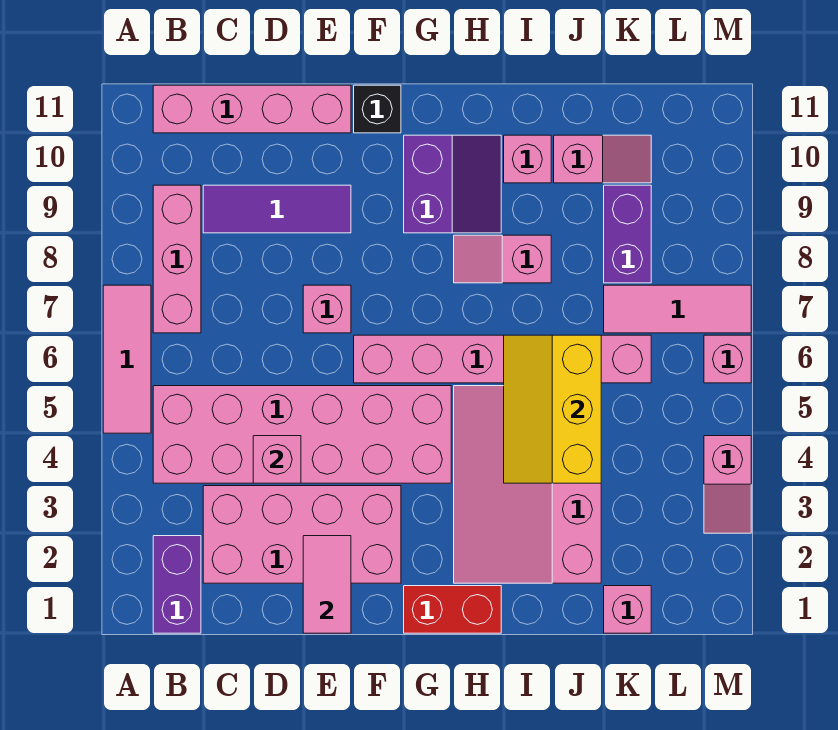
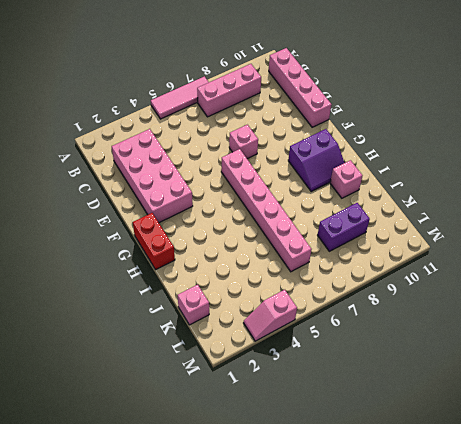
none -> purple 1x2 brick [153,536,201,633]
none -> pink 2x6 brick [153,386,451,483]
none -> purple 1x3 tile [203,185,351,233]

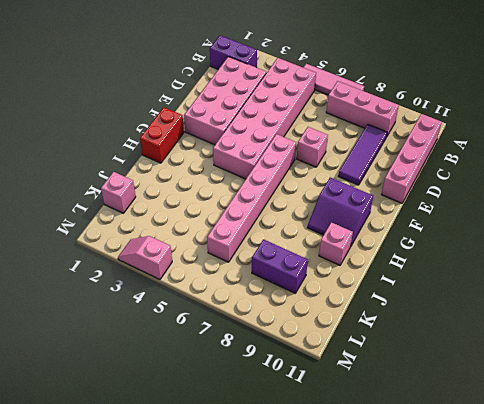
none -> black 1x1 brick [354,85,401,133]
none -> pink 3x4 slope [454,386,601,583]
none -> pink 1x2 slope [454,235,551,283]

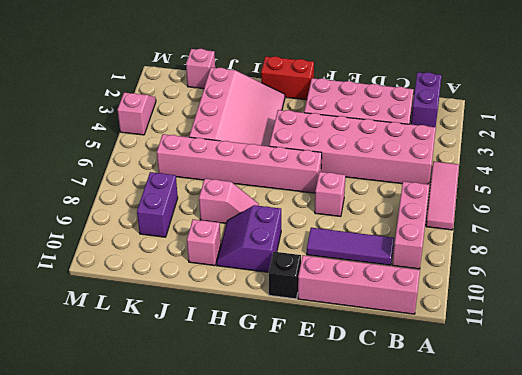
none -> pink 1x2 slope [554,135,651,183]
none -> pink 1x3 tile [604,285,751,333]
none -> pink 1x1 brick [704,335,751,383]

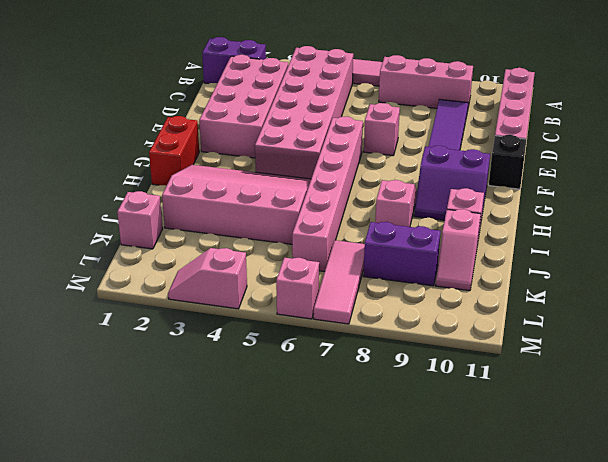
none -> pink 1x1 brick [253,436,301,483]
none -> pink 1x2 tile [303,536,351,633]
none -> yellow 2x3 slope [504,335,601,483]

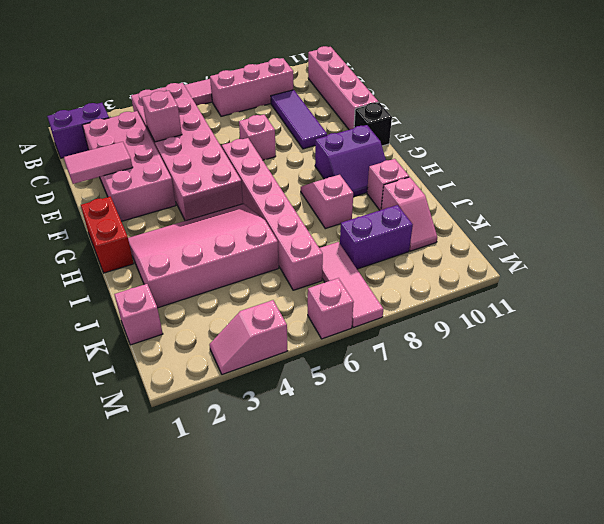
none -> yellow 2x3 slope [504,335,601,483]

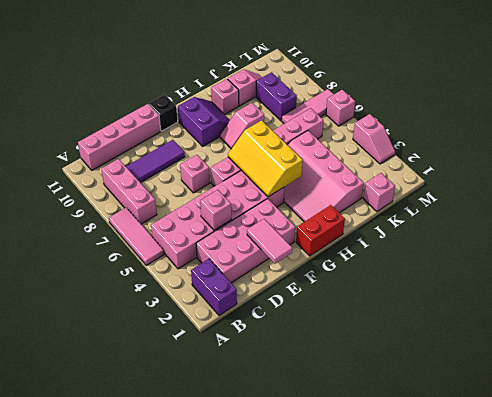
yellow 2x3 slope [228,120,303,197] -> yellow 2x3 slope moved to [504,335,601,483]

